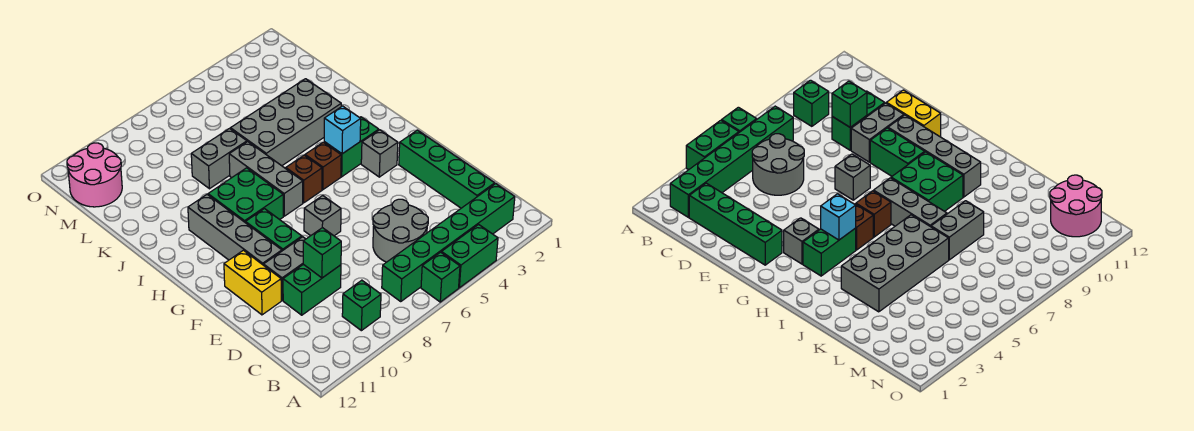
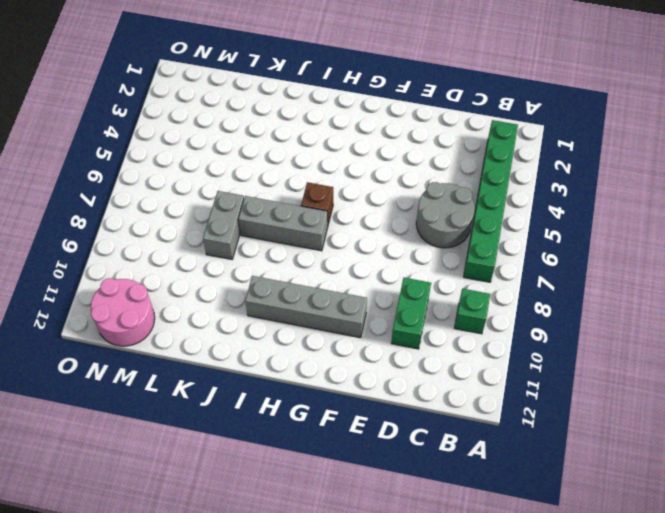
none -> green 1x2 brick [442,225,498,288]
none -> green 1x1 brick [421,252,460,302]
none -> green 1x4 brick [399,130,495,208]

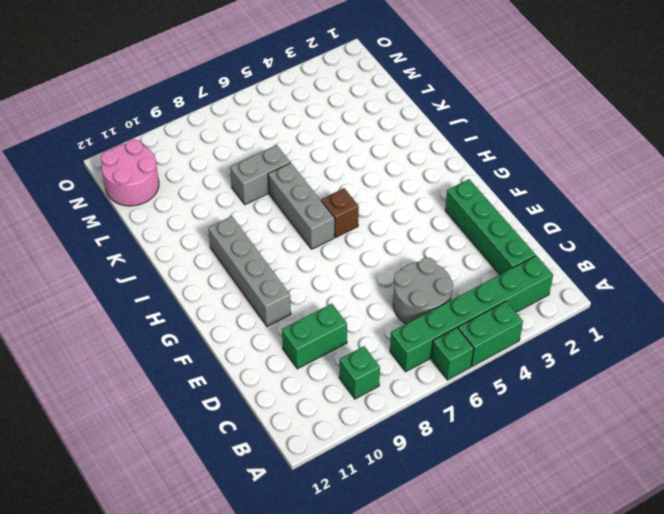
none -> grey 1x2 brick [264,237,305,300]
none -> yellow 1x2 brick [224,250,281,315]
none -> grey 1x1 brick [304,196,341,236]

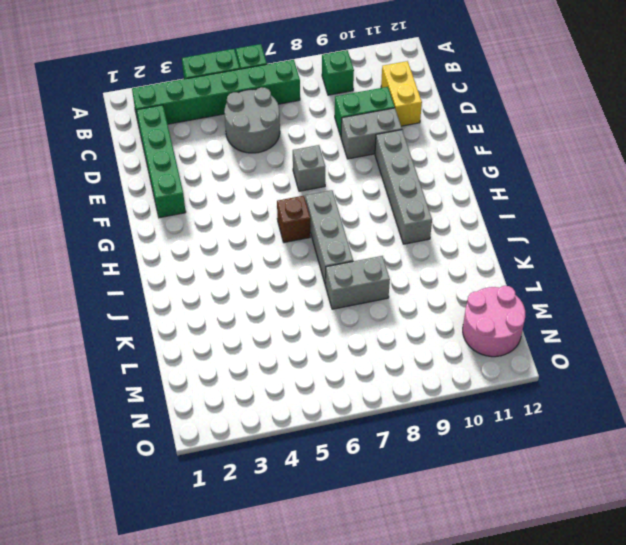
yellow 1x2 brick [381,61,422,126] -> yellow 1x2 brick moved to [224,250,281,315]
none -> green 1x2 brick [246,209,302,251]
none -> grey 1x1 brick [361,130,398,177]
none -> green 1x2 brick [324,117,379,177]

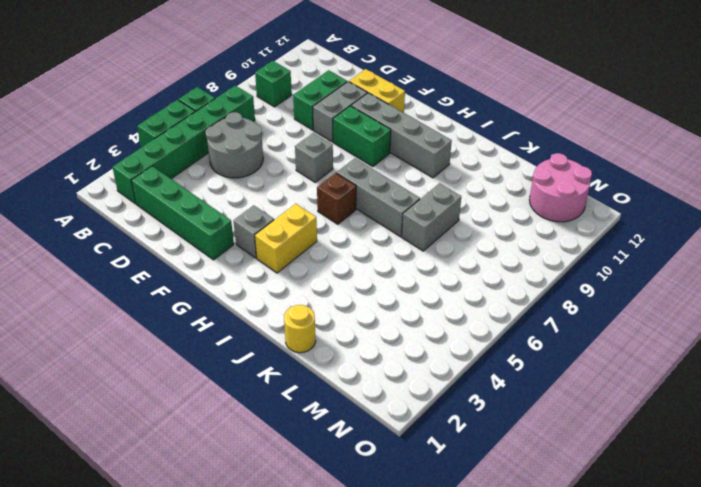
yellow 1x2 brick [255,204,317,273] -> green 1x2 brick [324,117,379,177]
yellow 1x1 round brick [284,305,316,353] -> none
none -> brown 1x1 brick [305,142,341,190]
none -> green 2x2 brick [208,168,283,223]
none -> grey 2x4 brick [230,79,341,166]

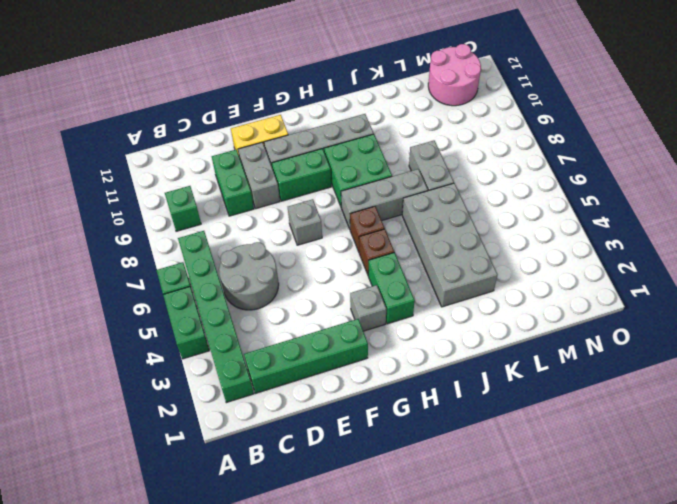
none -> green 1x1 brick [303,228,341,278]
none -> cyan 1x1 brick [324,106,361,154]

